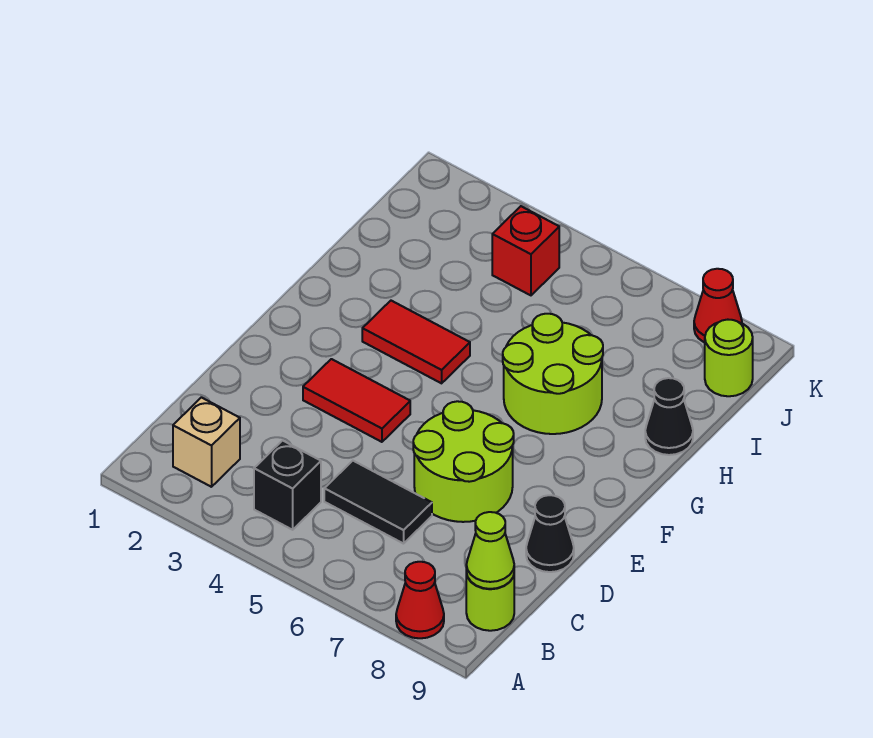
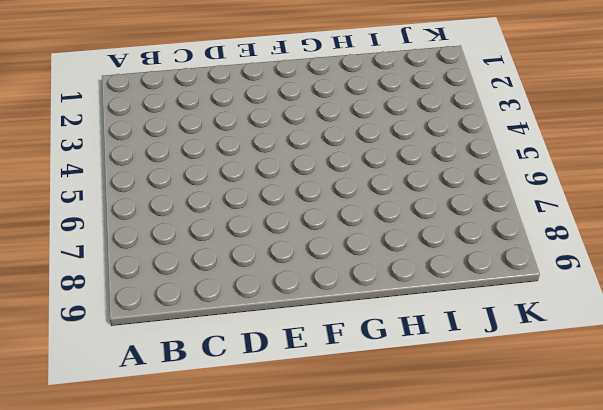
none -> red 1x1 cone [396,562,444,638]
none -> tan 1x1 brick [173,397,240,487]
none -> black 1x1 brick [254,441,321,530]

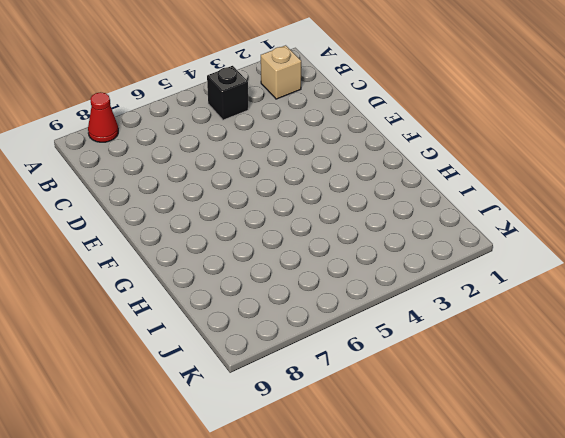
none -> lime 1x1 round brick [466,572,514,631]
none -> black 1x2 tile [324,461,432,544]
none -> lime 2x2 round brick [413,401,514,522]

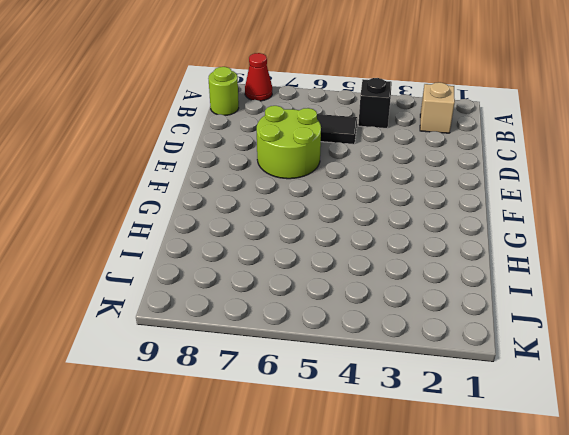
none -> black 1x1 cone [526,495,574,572]
none -> red 1x2 tile [303,359,410,442]
none -> red 1x2 tile [362,301,470,383]

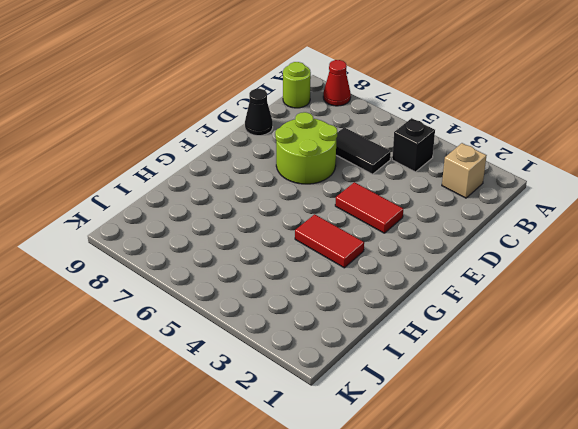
none -> lime 2x2 round brick [503,314,603,434]
none -> black 1x1 cone [645,378,693,455]
none -> red 1x1 brick [492,206,559,295]

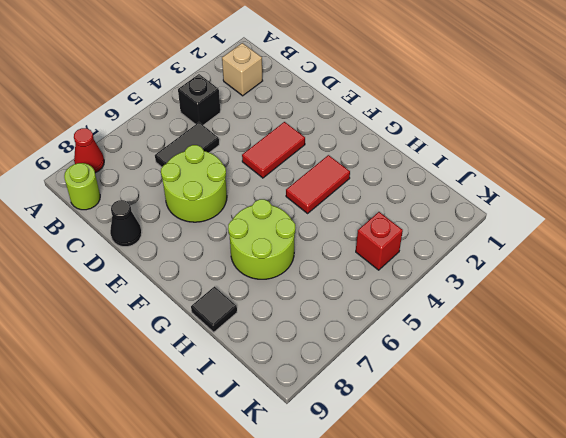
black 1x1 tile [191,287,237,332] -> black 1x1 cone [645,378,693,455]
none -> lime 1x1 round brick [705,320,753,396]
none -> red 1x1 cone [694,269,742,343]
none -> lime 1x1 cone [466,512,514,589]

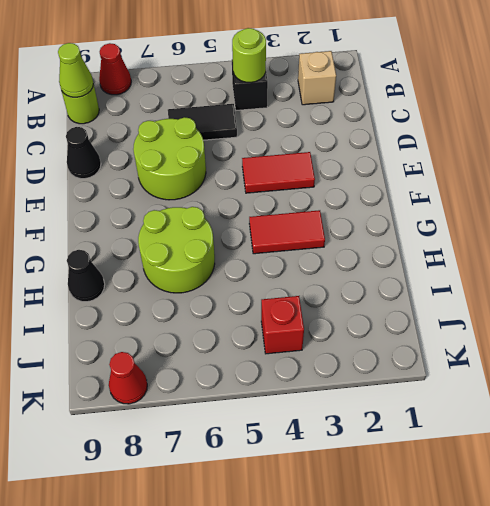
lime 1x1 round brick [232,28,266,83] -> lime 1x1 round brick moved to [705,320,753,396]

